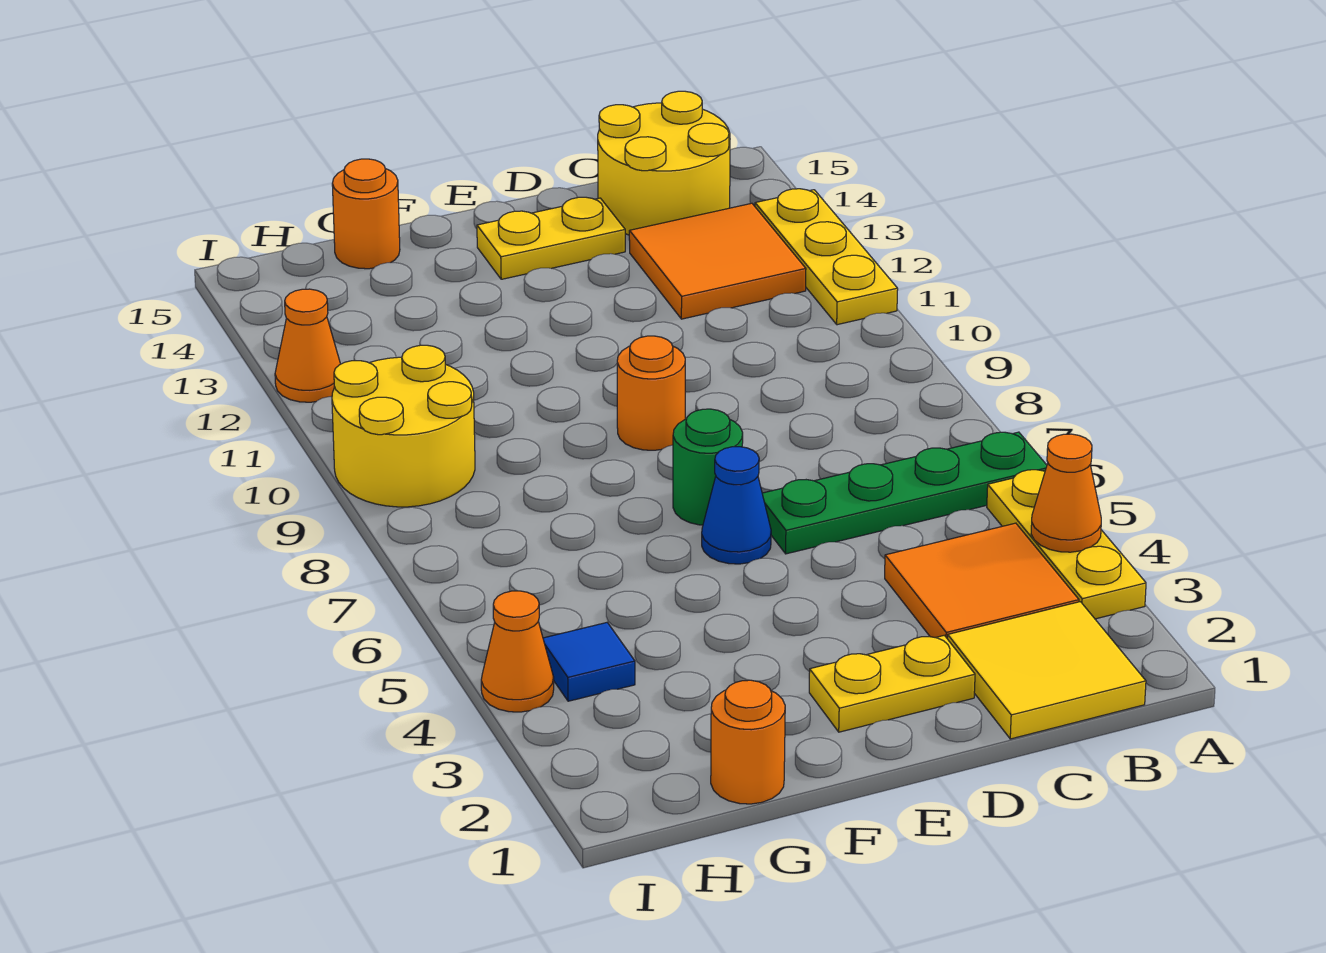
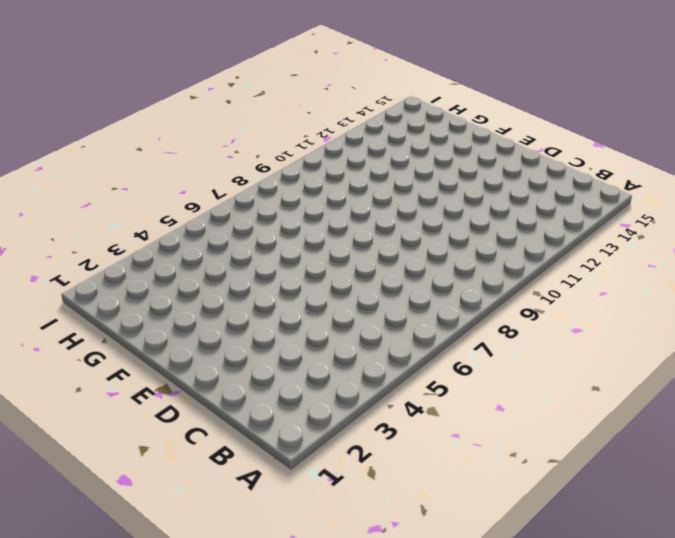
none -> yellow 1x3 plate [987,470,1146,619]
none -> green 1x4 plate [762,432,1047,554]
none -> yellow 1x3 plate [755,189,898,325]

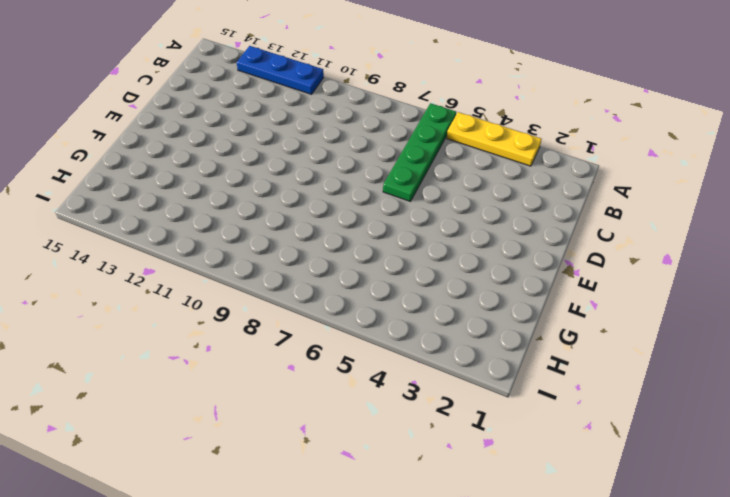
blue 1x3 plate [237,46,324,94] -> yellow 1x3 plate [755,189,898,325]
none -> yellow 2x2 tile [948,602,1146,739]
none -> orange 2x2 tile [885,523,1079,639]
none -> orange 2x2 tile [629,203,806,319]

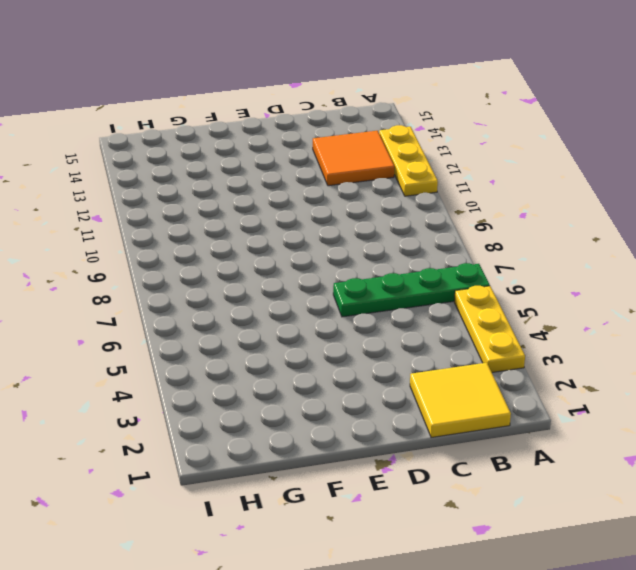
none -> orange 2x2 tile [885,523,1079,639]
none -> yellow 2x2 round brick [598,91,730,235]
none -> yellow 1x2 plate [809,635,975,732]

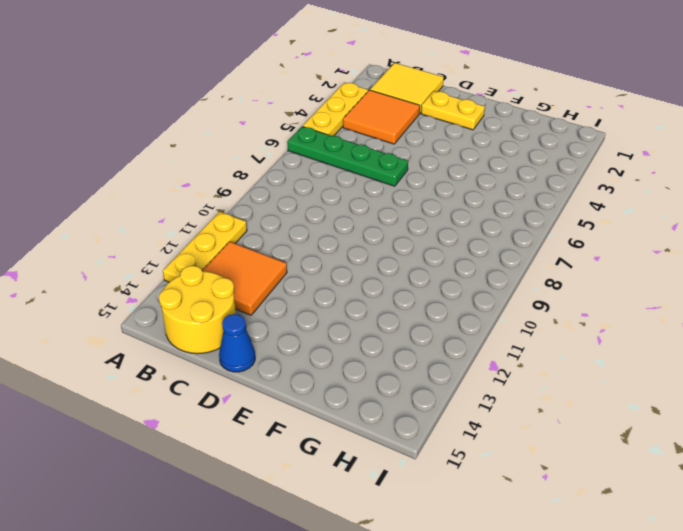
blue 1x1 cone [219,314,255,372] -> blue 1x1 cone moved to [702,447,771,564]
none -> yellow 1x2 plate [477,197,625,279]
none -> green 1x1 round brick [673,409,743,525]
none -> orange 1x1 round brick [617,336,685,450]

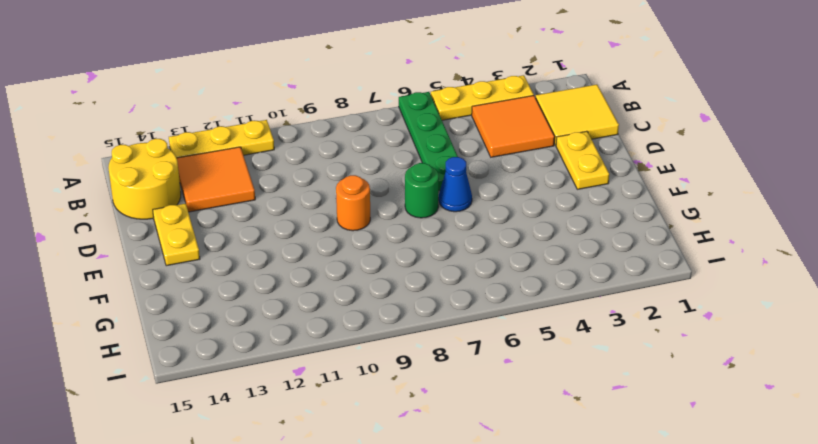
none -> orange 1x1 round brick [711,680,785,804]
none -> orange 1x1 round brick [332,159,400,269]
none -> blue 1x1 tile [543,623,635,701]

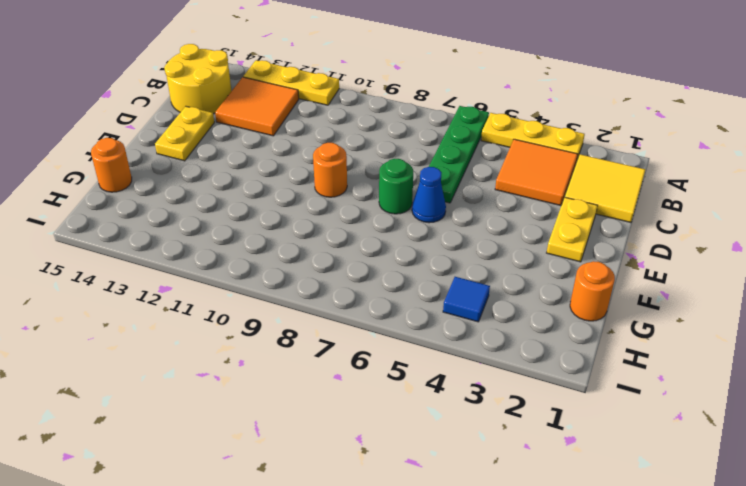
none -> yellow 2x2 round brick [332,345,475,507]
none -> orange 1x1 cone [481,591,554,712]
none -> orange 1x1 cone [275,289,340,402]

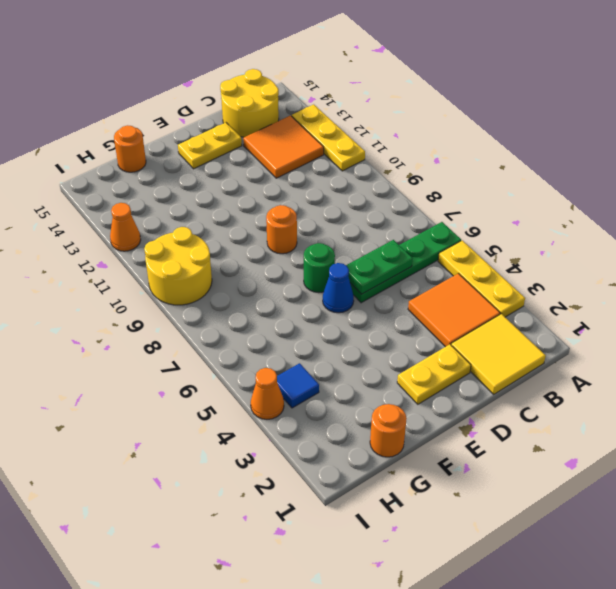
green 1x2 plate [346,240,413,294] -> none
none -> orange 1x1 cone [1031,434,1101,552]

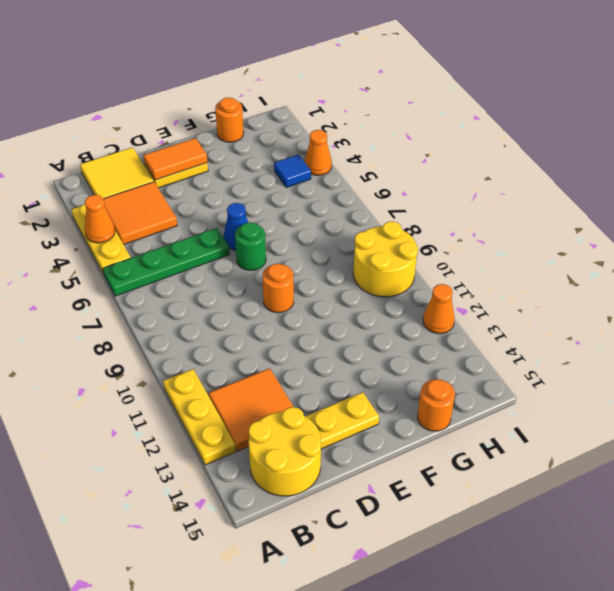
orange 1x2 tile [143,138,207,180] -> none

